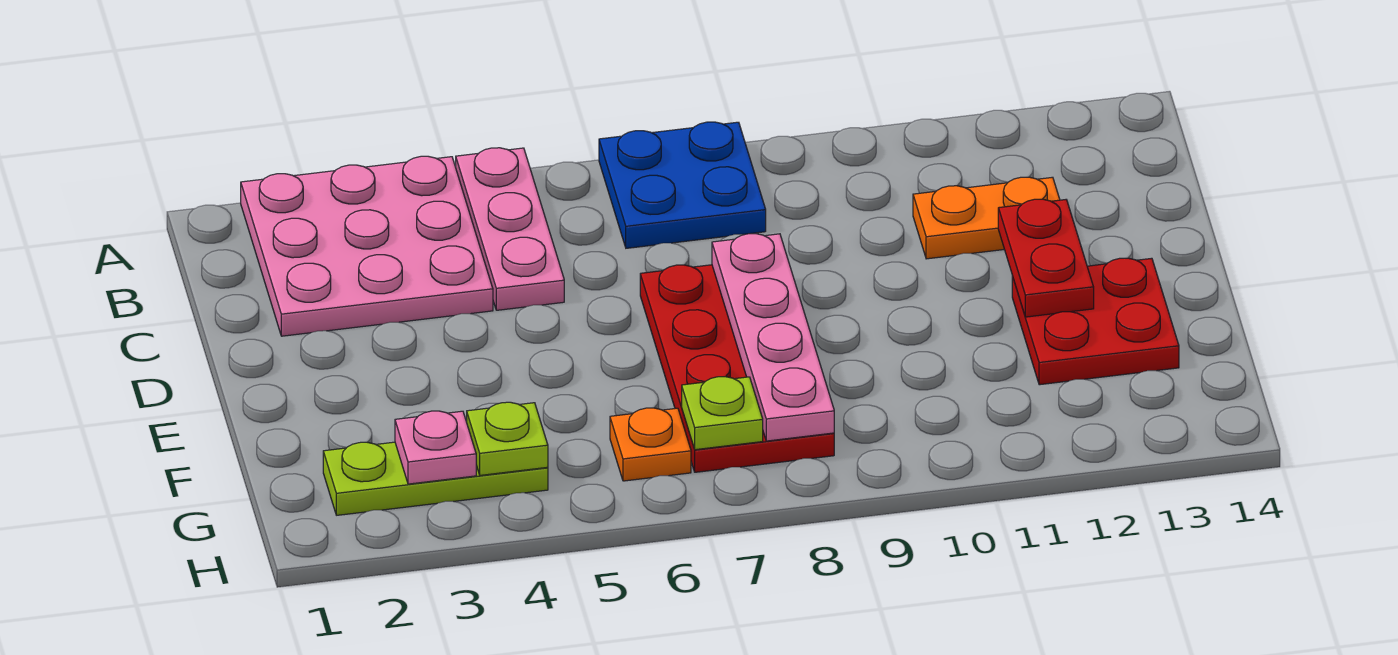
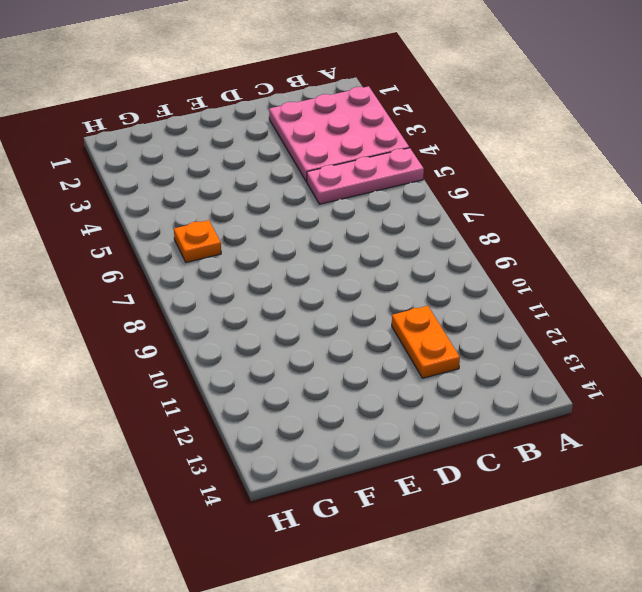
none -> blue 2x2 plate [599,122,766,248]
none -> red 2x4 plate [640,265,834,472]
none -> red 2x2 plate [1012,258,1179,385]

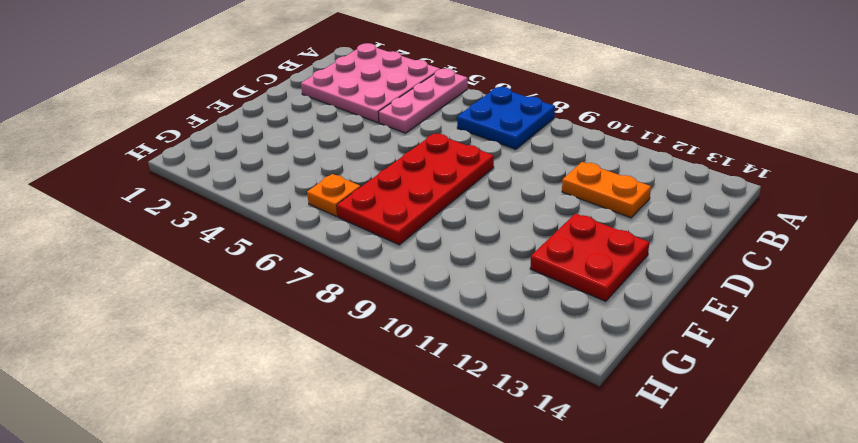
none -> lime 1x3 plate [323,442,548,515]
none -> pink 1x4 plate [712,234,834,441]
none -> red 1x2 plate [998,199,1094,317]

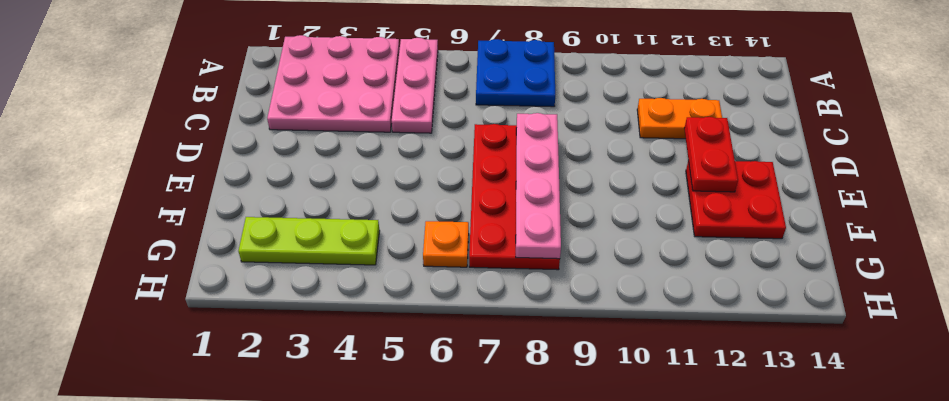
none -> pink 1x1 plate [395,411,476,484]
none -> lime 1x1 plate [467,402,548,475]
none -> lime 1x1 plate [682,377,763,450]

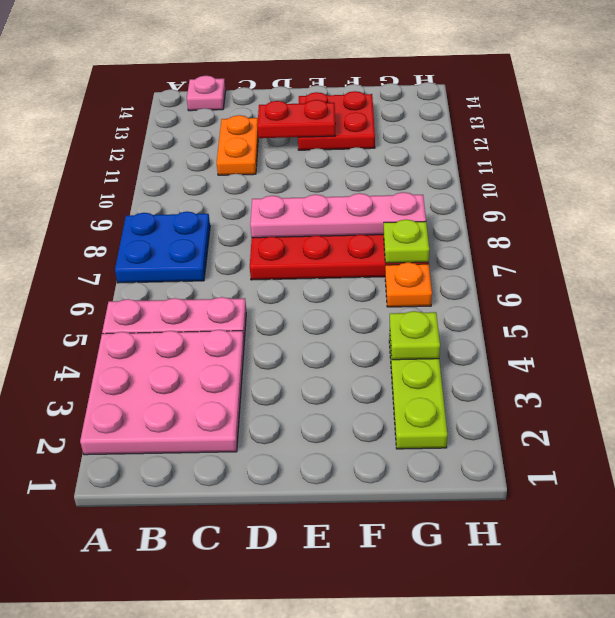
pink 1x1 plate [187,76,226,111] -> pink 1x1 plate moved to [395,411,476,484]

